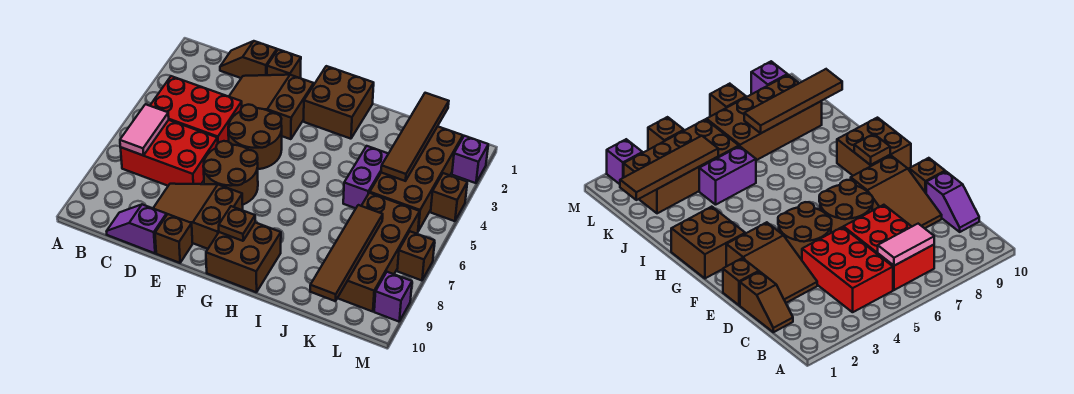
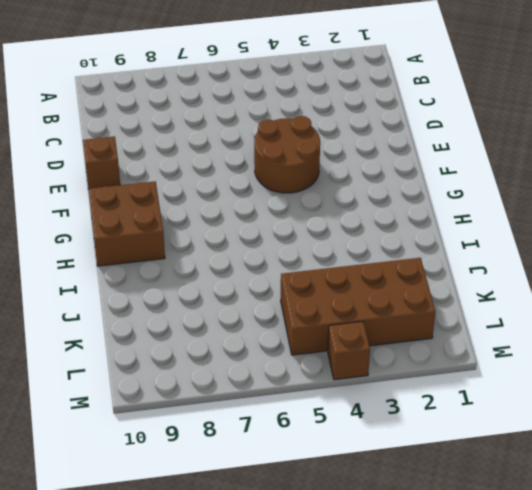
none -> red 2x3 brick [150,76,242,143]
none -> red 2x3 brick [120,120,218,186]
none -> brown 1x2 slope [220,41,277,78]

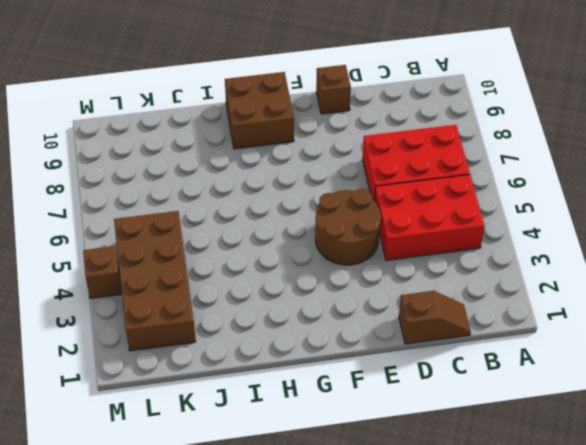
none -> purple 1x2 slope [107,204,167,253]
none -> brown 2x3 slope [229,75,314,139]
none -> brown 2x3 slope [153,184,243,249]

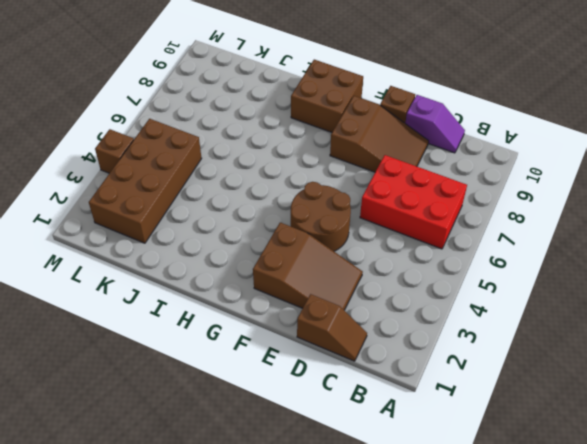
none -> red 2x3 brick [150,76,242,143]
none -> brown 1x1 brick [267,49,301,78]
none -> brown 2x2 round brick [204,141,258,205]

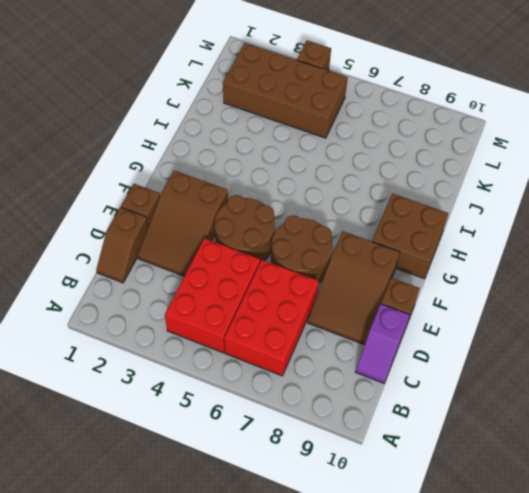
none -> brown 2x2 brick [304,66,374,139]
none -> purple 1x2 brick [343,146,388,208]
none -> brown 2x4 brick [338,193,420,312]

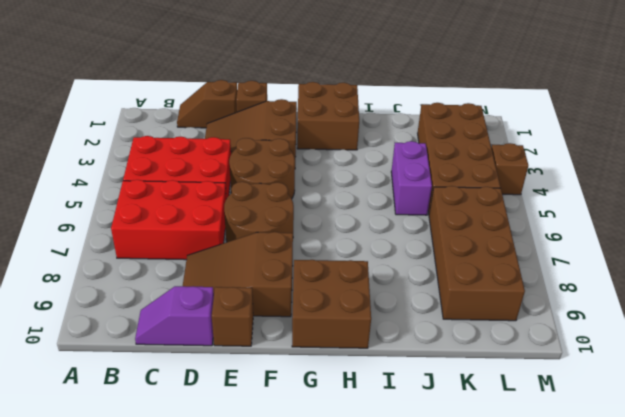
none -> purple 1x1 brick [452,136,488,183]
none -> brown 1x1 brick [397,231,435,280]
none -> purple 1x1 brick [374,272,412,322]

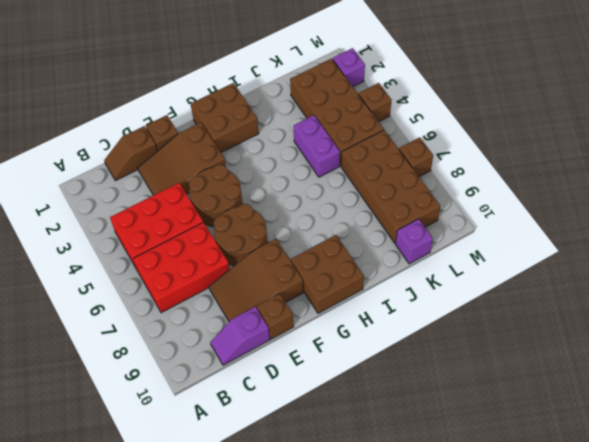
purple 1x1 brick [396,219,433,264] -> purple 1x1 brick moved to [374,272,412,322]
none -> pink 1x2 tile [120,104,169,156]
none -> brown 1x1 plate [219,206,255,241]
none -> brown 1x4 tile [381,93,449,181]

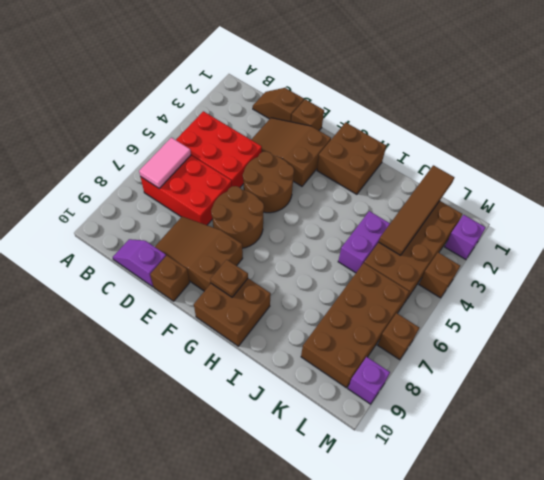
none -> brown 1x4 tile [310,205,383,301]

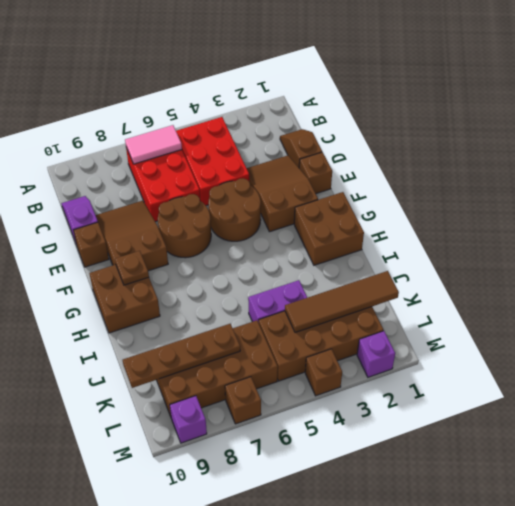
brown 1x4 plate [123,324,240,388] -> brown 1x4 tile [310,205,383,301]

